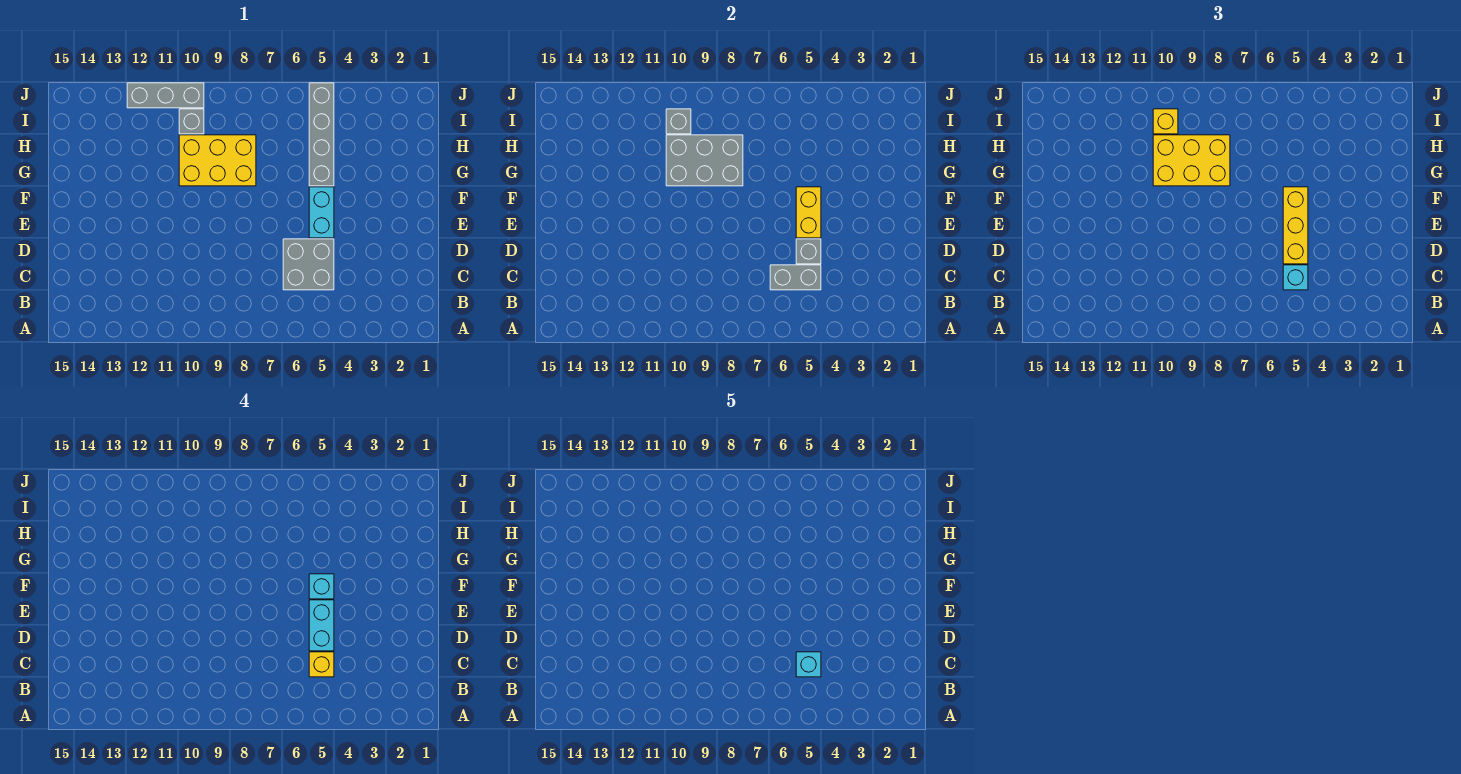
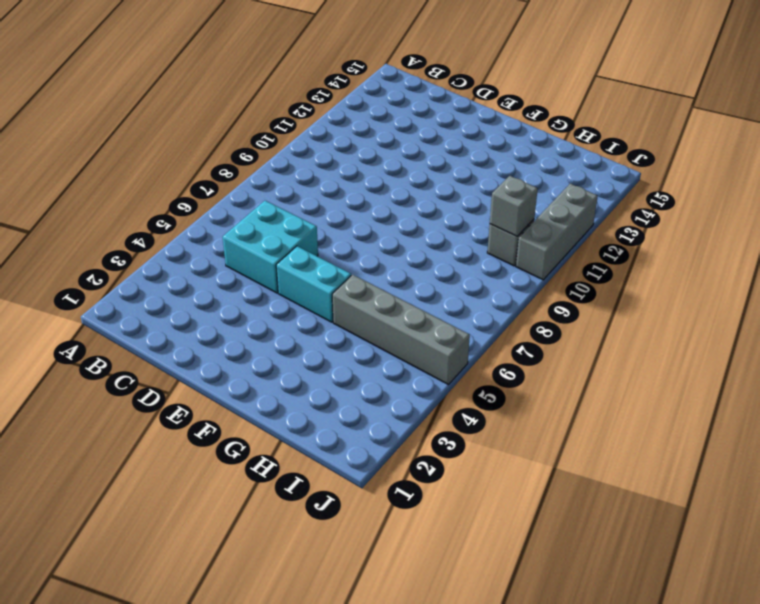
cyan 2x2 brick [223,201,318,293] -> grey 2x2 brick [283,239,334,290]
none -> yellow 2x3 brick [179,135,256,186]
none -> grey 1x2 brick [770,265,821,290]
none -> grey 1x1 brick [796,239,821,264]

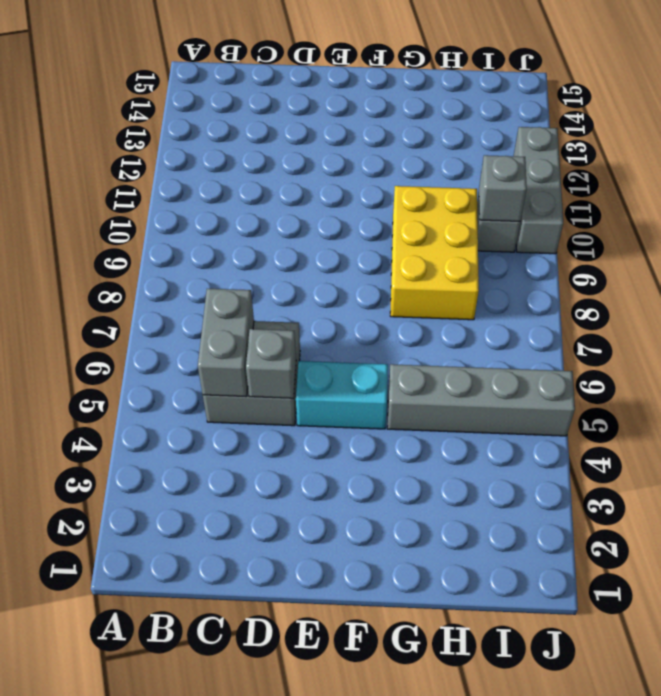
none -> yellow 1x2 brick [796,187,821,238]
none -> grey 2x3 brick [666,135,743,186]
none -> cyan 1x1 brick [1283,265,1308,290]

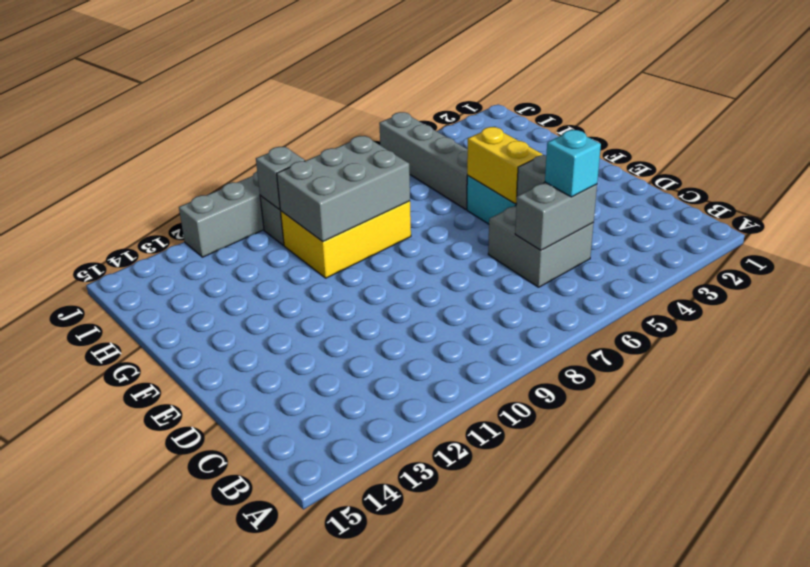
none -> yellow 1x3 brick [1283,187,1308,264]
none -> yellow 2x3 brick [1153,135,1230,186]
none -> yellow 1x1 brick [1153,109,1178,134]

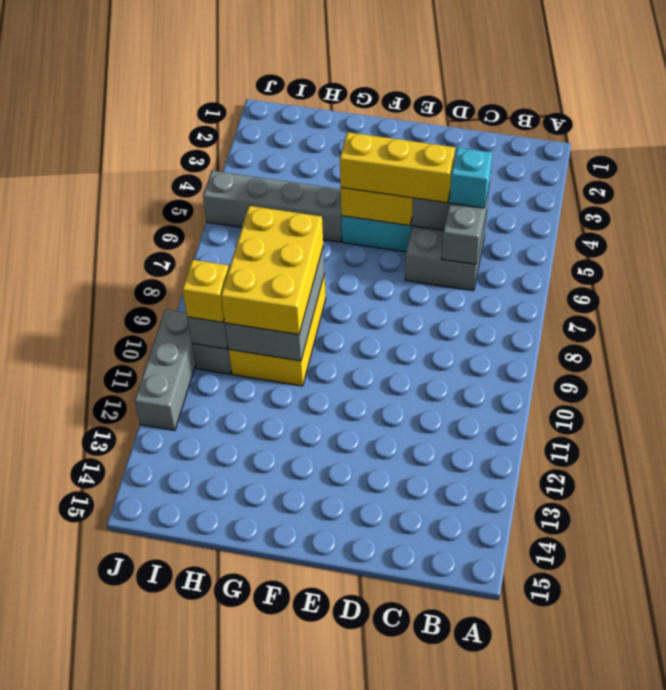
none -> yellow 1x1 brick [309,652,334,677]
none -> cyan 1x2 brick [309,600,334,651]
none -> cyan 1x1 brick [309,574,334,599]

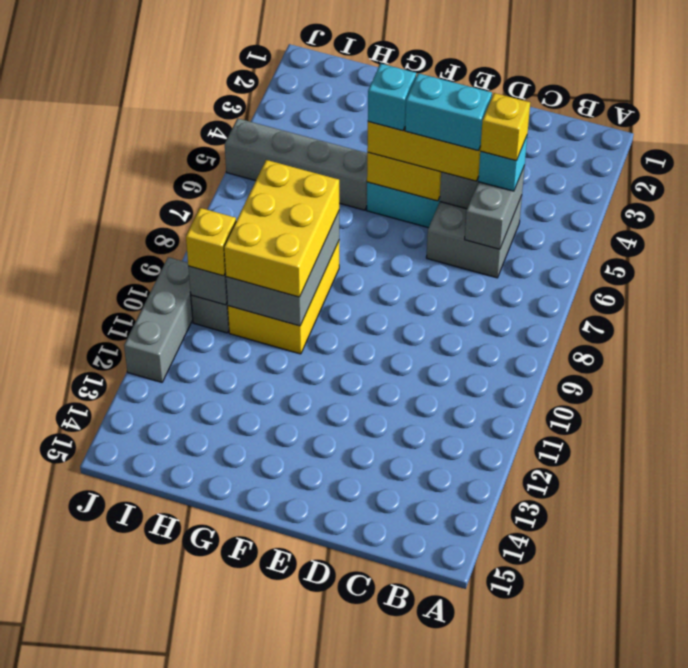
none -> cyan 1x1 brick [796,652,821,677]

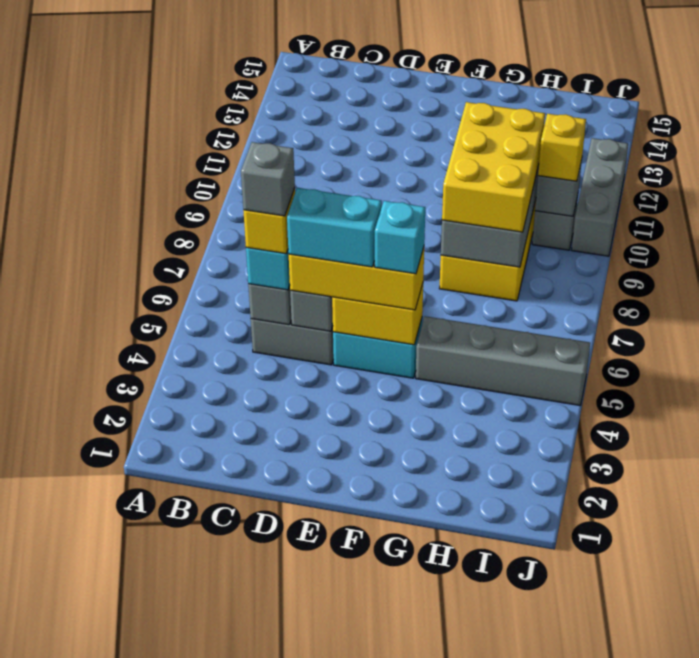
grey 1x1 brick [241,142,295,216] -> cyan 1x1 brick [796,652,821,677]

